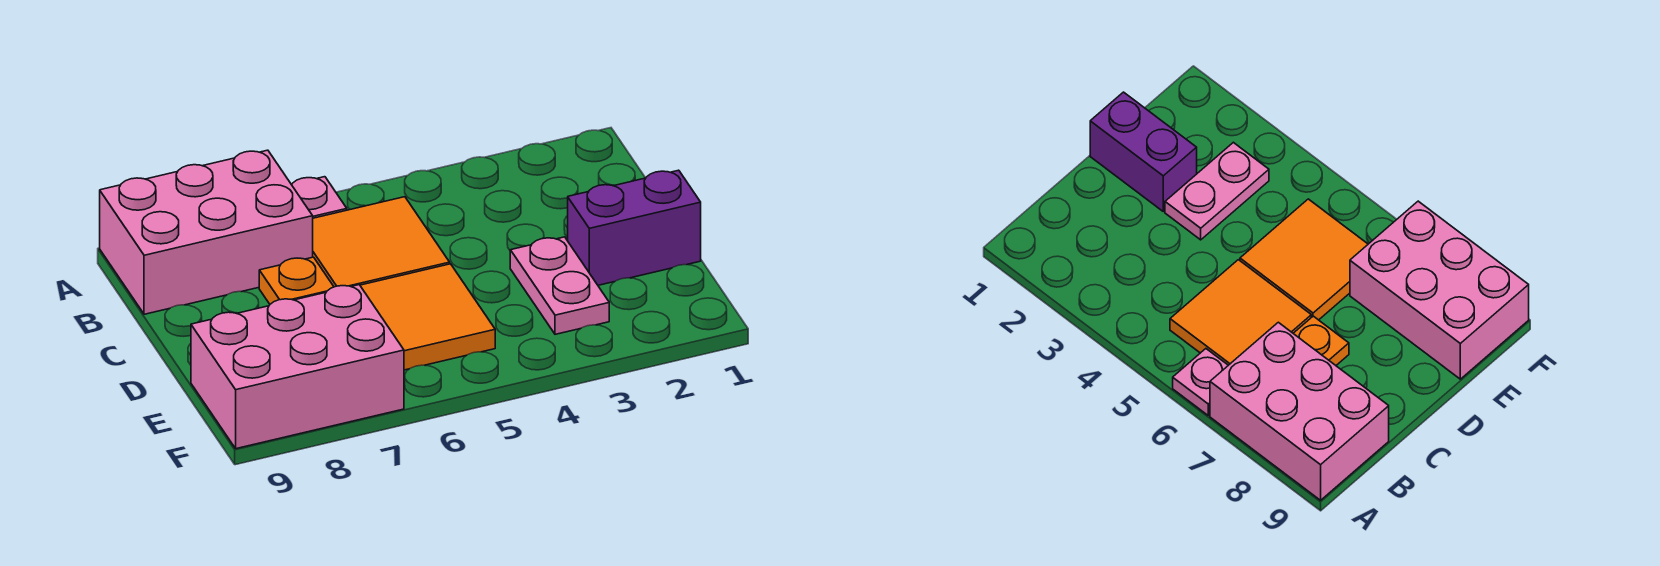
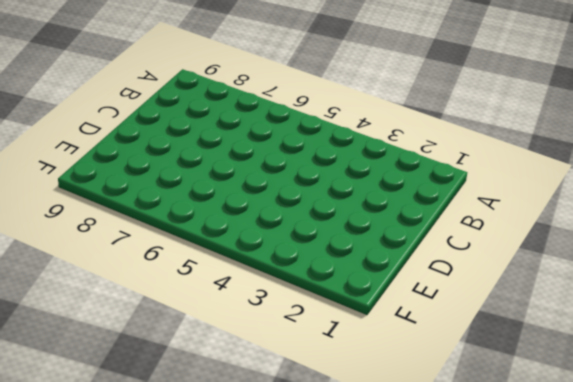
none -> pink 1x1 plate [292,177,347,218]
none -> pink 2x3 brick [100,150,313,314]

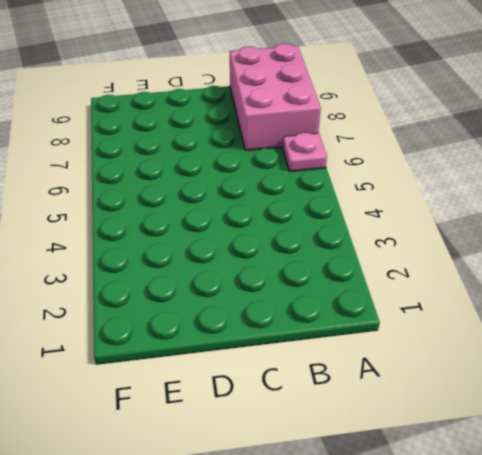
none -> orange 2x2 tile [313,197,450,287]
none -> orange 1x1 plate [259,257,334,304]

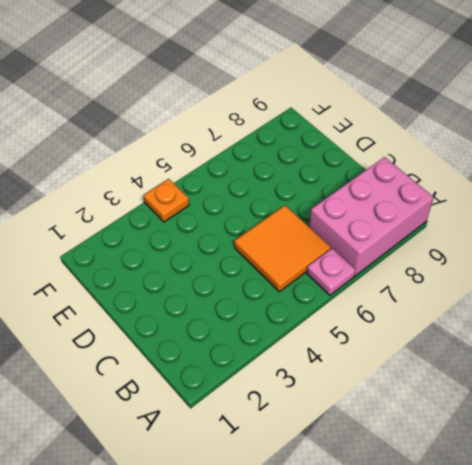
orange 1x1 plate [144,179,189,222] -> orange 1x1 plate moved to [259,257,334,304]
none -> purple 1x2 brick [568,170,701,285]
none -> pink 1x2 plate [510,237,609,334]

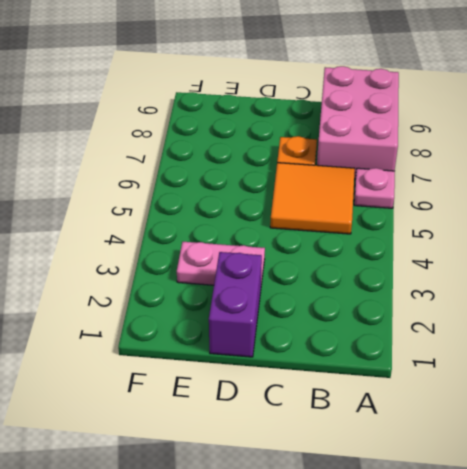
none -> orange 2x2 tile [360,264,495,370]
none -> pink 2x3 brick [191,285,404,449]

